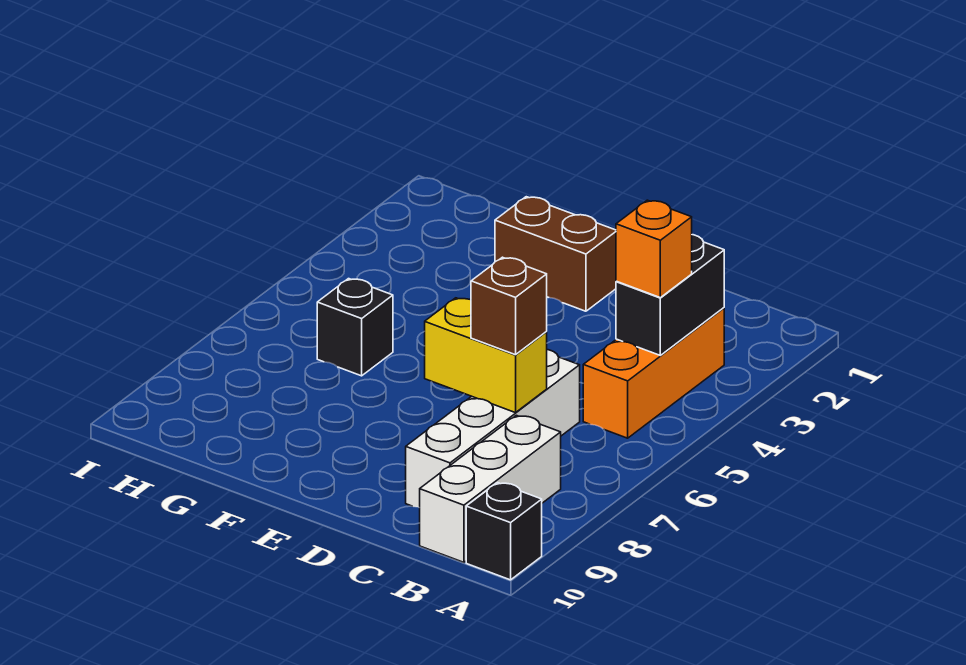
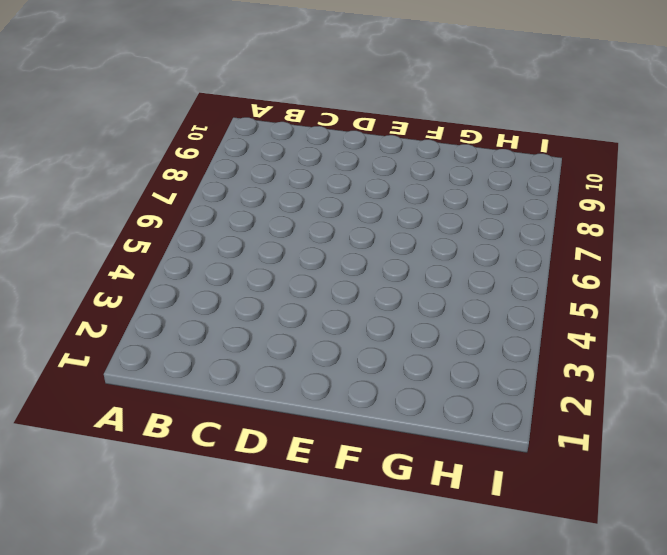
none -> black 1x1 brick [466,483,542,580]
none -> orange 1x3 brick [583,308,724,438]

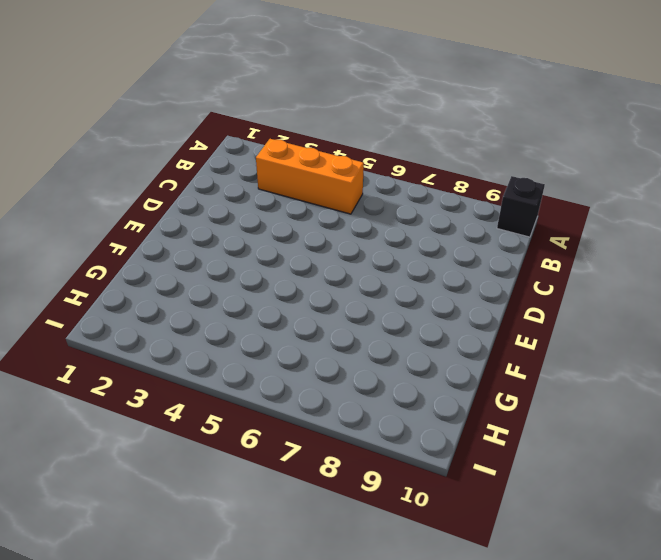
none -> white 1x3 brick [420,415,561,562]
none -> white 1x4 brick [406,350,580,508]

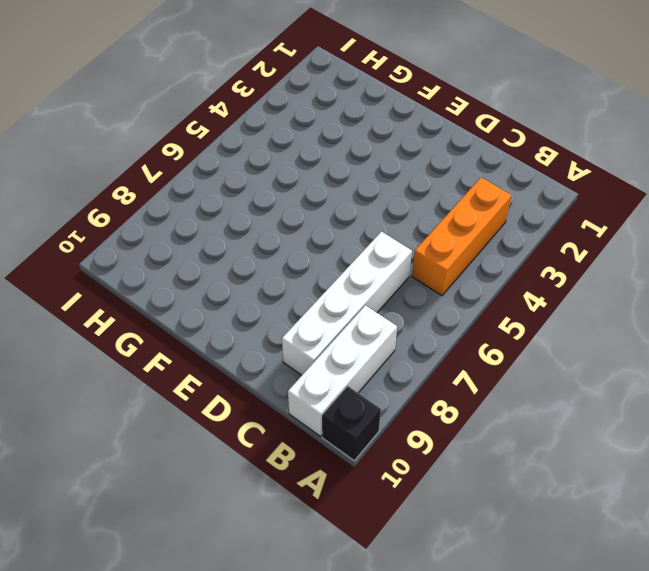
none -> brown 1x2 brick [495,197,616,311]
none -> black 1x1 brick [317,279,393,376]

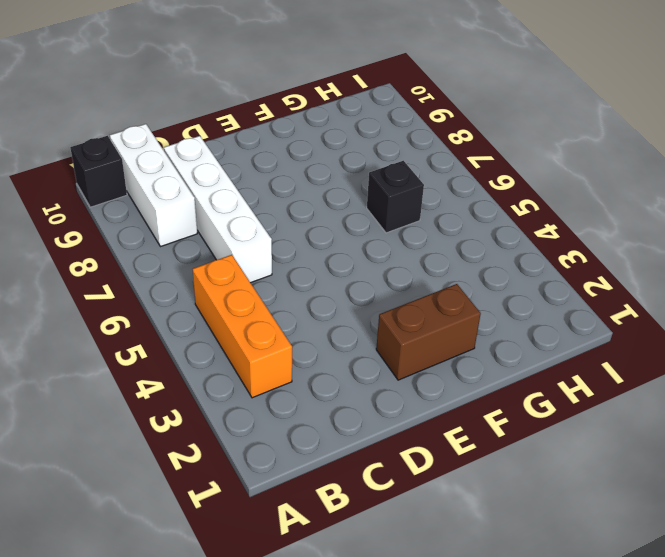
none -> black 1x2 brick [616,235,724,355]
none -> yellow 1x2 brick [425,298,547,413]

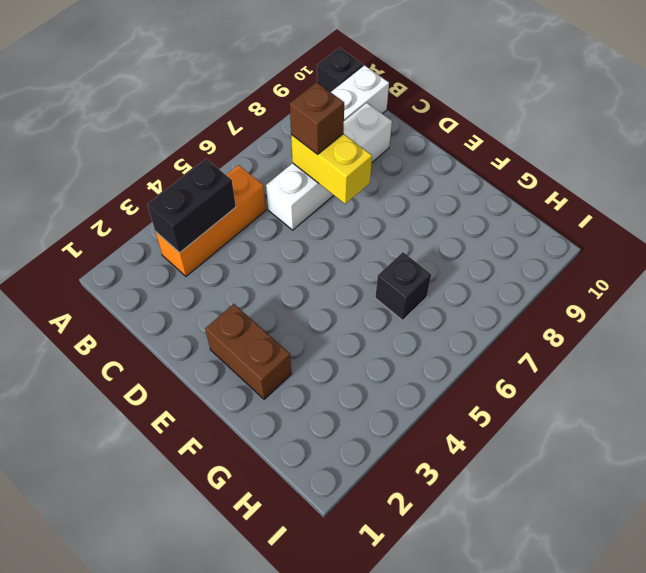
none -> orange 1x1 brick [616,200,692,297]

